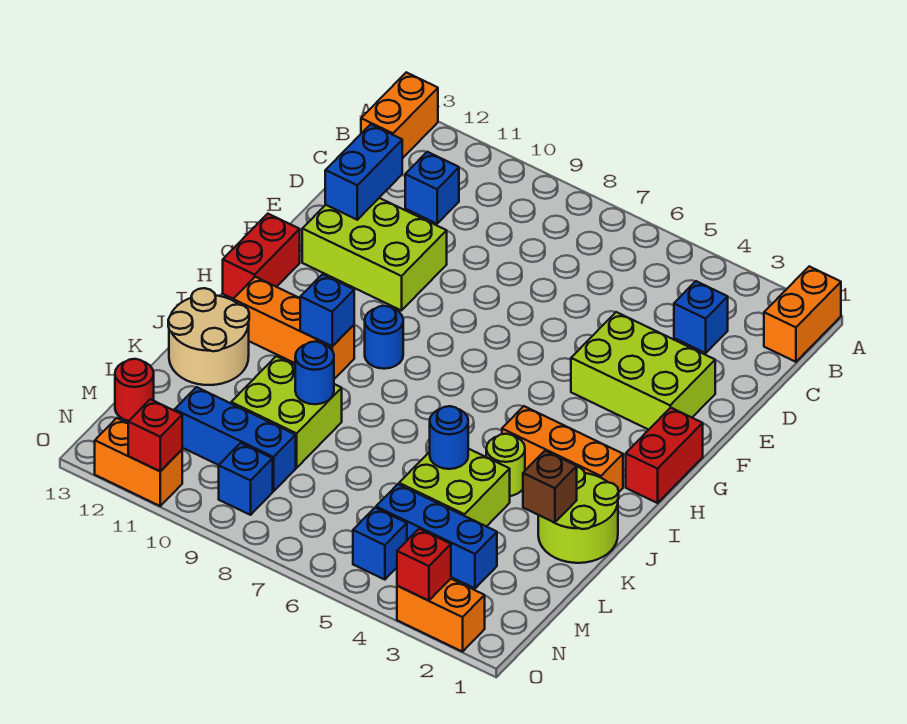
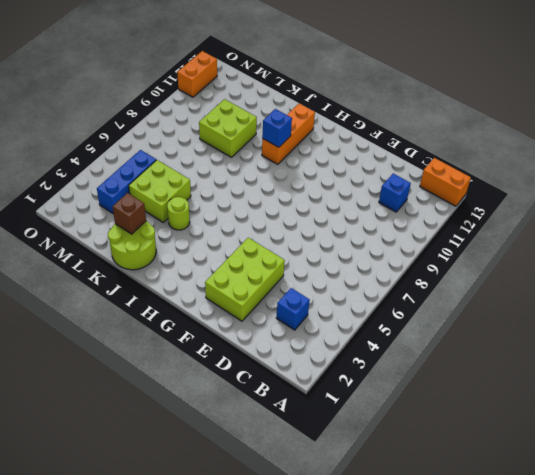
none -> orange 1x2 brick [764,266,841,362]
none -> lime 2x3 brick [302,198,447,311]
none -> red 1x2 brick [626,408,703,503]
none -> red 1x2 brick [223,214,300,299]

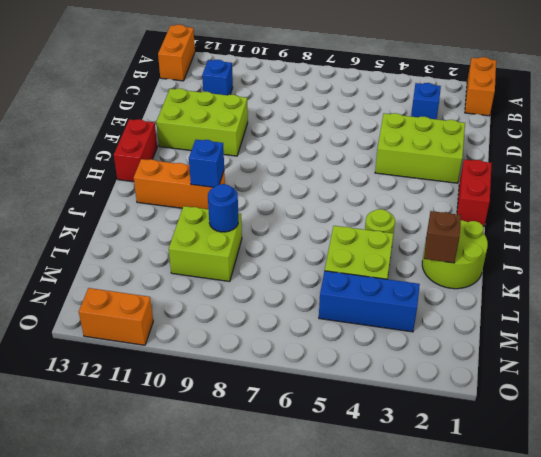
none -> blue 1x1 round brick [365,306,403,369]
none -> orange 1x3 brick [502,406,623,492]
none -> tan 2x2 round brick [168,288,249,385]
none -> blue 1x3 brick [175,387,296,491]

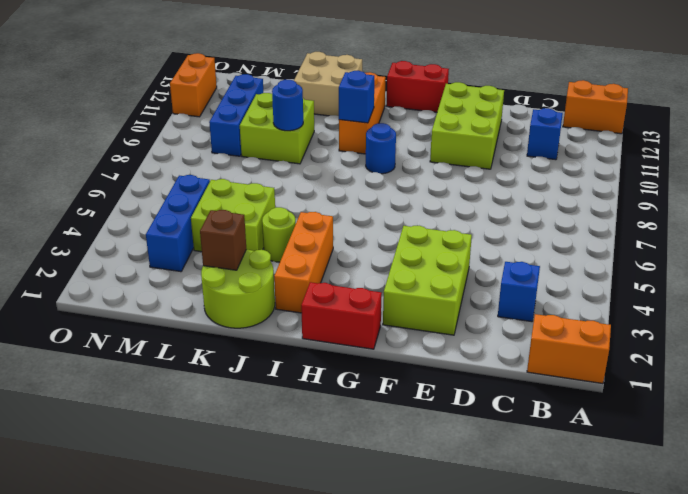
tan 2x2 brick [294,52,362,116] -> tan 2x2 round brick [168,288,249,385]
none -> red 1x1 round brick [115,359,154,421]
none -> blue 1x1 brick [353,508,407,580]
none -> blue 1x1 brick [219,443,273,515]
none -> orange 1x2 brick [397,579,485,652]

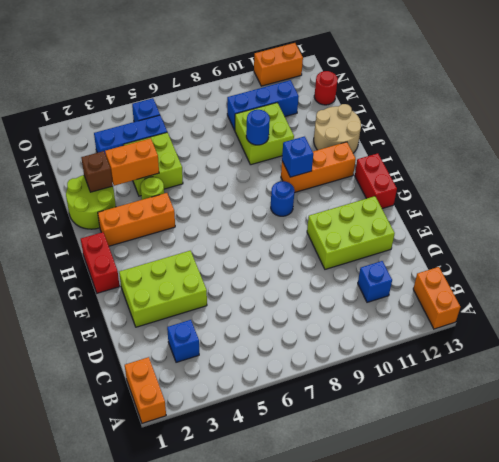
orange 1x2 brick [105,138,159,186] -> orange 1x2 brick moved to [397,579,485,652]
none -> blue 1x1 brick [219,443,273,515]
none -> blue 1x2 brick [325,124,402,220]
none -> blue 1x1 round brick [430,406,468,469]
none -> red 1x1 brick [397,529,451,601]

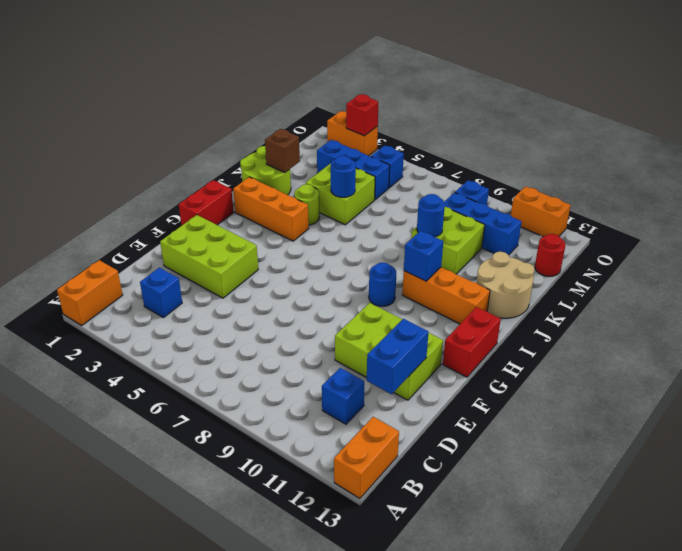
none -> red 1x1 brick [128,399,182,471]

